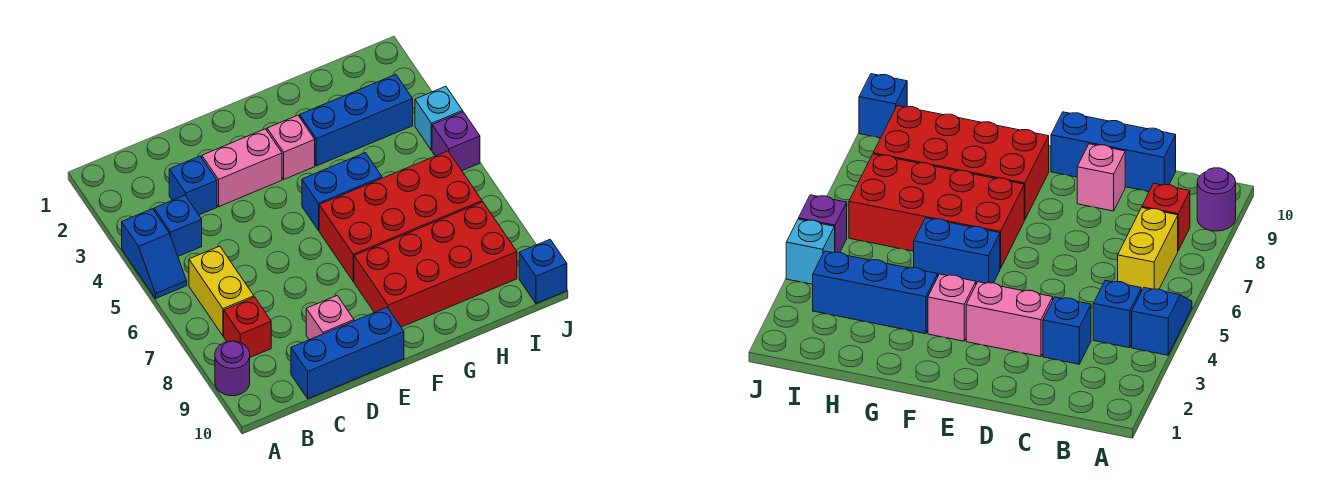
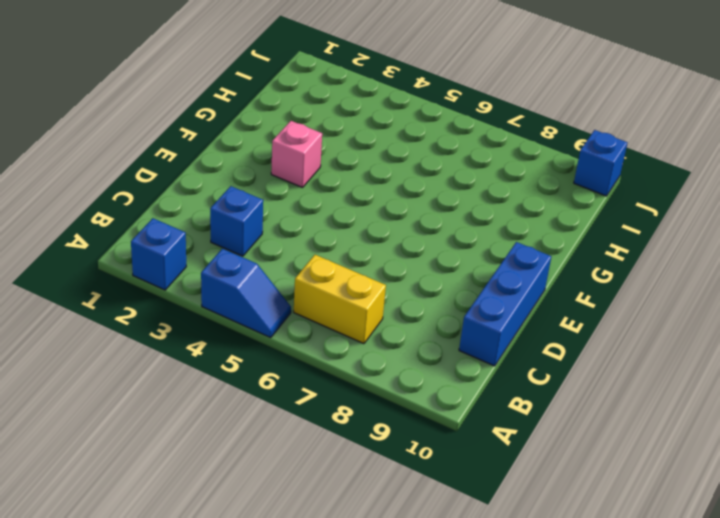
blue 1x1 brick [131,218,186,290] -> blue 1x1 brick moved to [154,195,202,256]
none -> purple 1x1 round brick [215,341,250,396]
none -> red 1x1 brick [224,297,271,357]
none -> pink 1x2 brick [202,129,282,207]

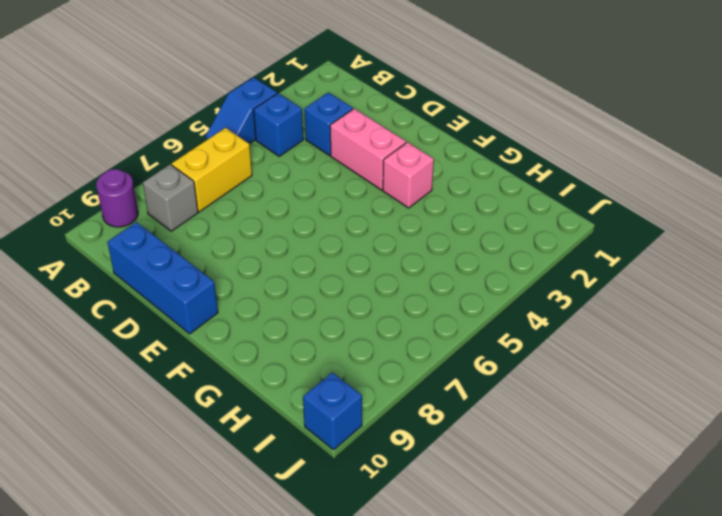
grey 1x1 brick [143,164,198,231] -> red 1x1 brick [224,297,271,357]
none -> pink 1x1 brick [306,296,354,340]
none -> blue 1x2 brick [302,153,382,230]
none -> red 2x4 brick [319,151,482,281]

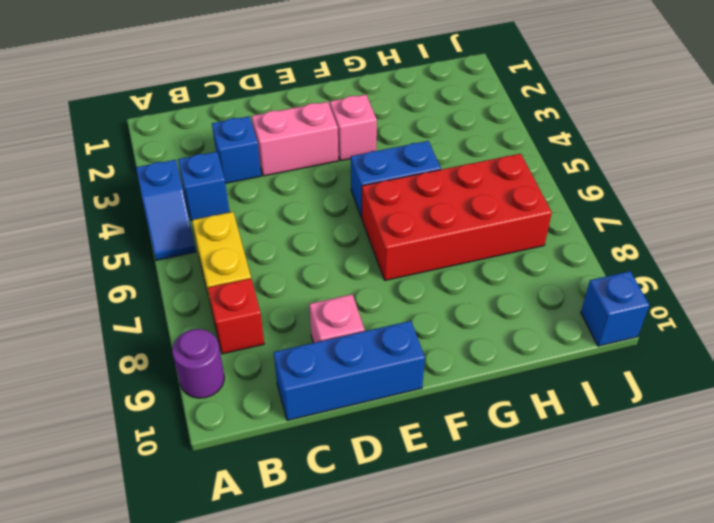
none -> red 2x4 brick [354,202,517,327]
none -> blue 1x3 brick [300,74,413,166]
none -> cyan 1x1 brick [415,86,463,151]

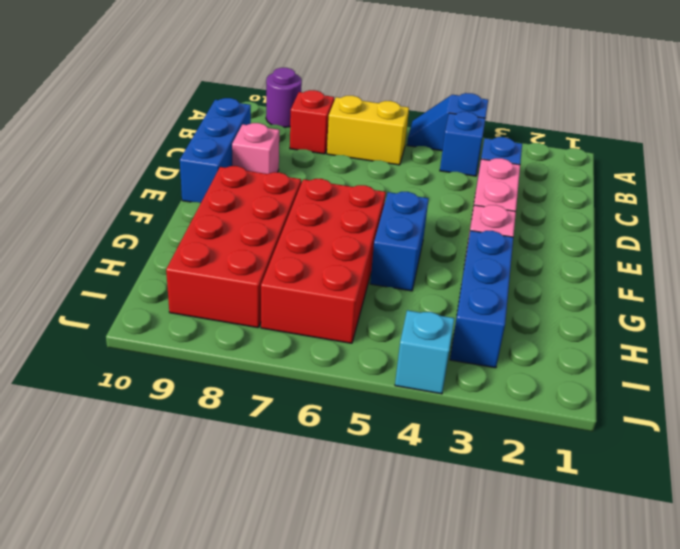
none -> purple 1x1 brick [432,112,480,171]
none -> blue 1x1 brick [519,240,567,303]

